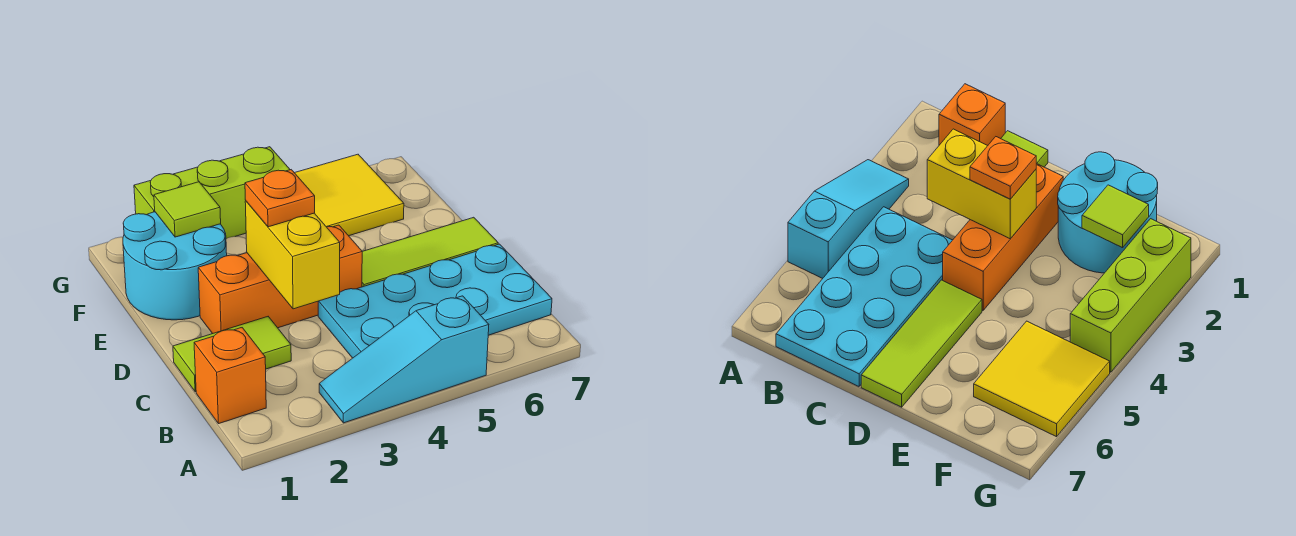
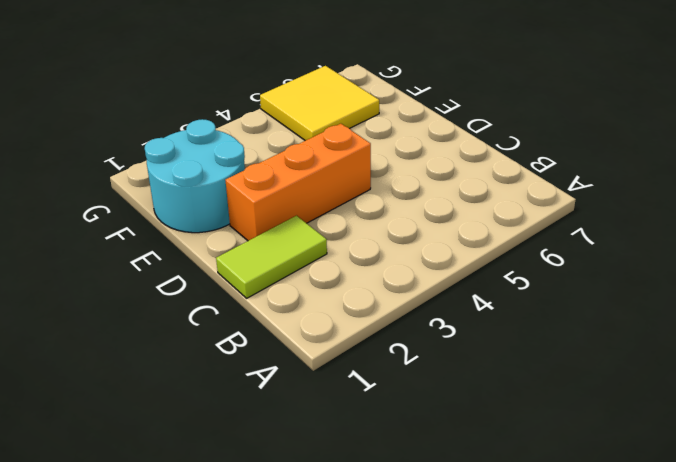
none -> cyan 1x3 slope [319,296,489,423]
none -> orange 1x1 brick [194,328,266,424]
none -> cyan 2x4 plate [318,244,552,358]

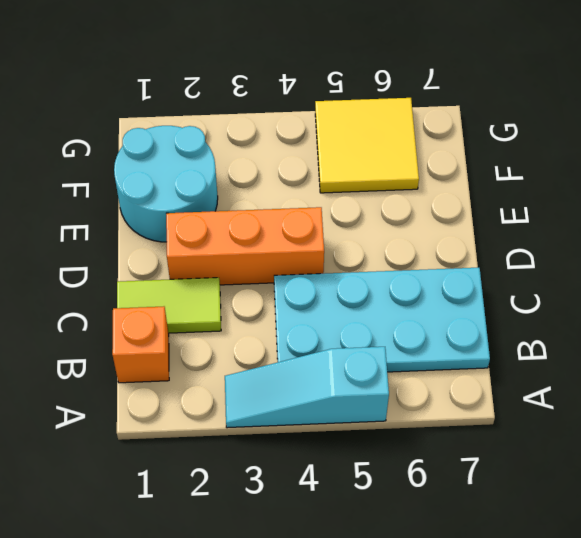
none -> lime 1x3 tile [362,217,498,287]
none -> lime 1x3 brick [134,147,290,239]
none -> yellow 1x2 brick [245,201,340,309]

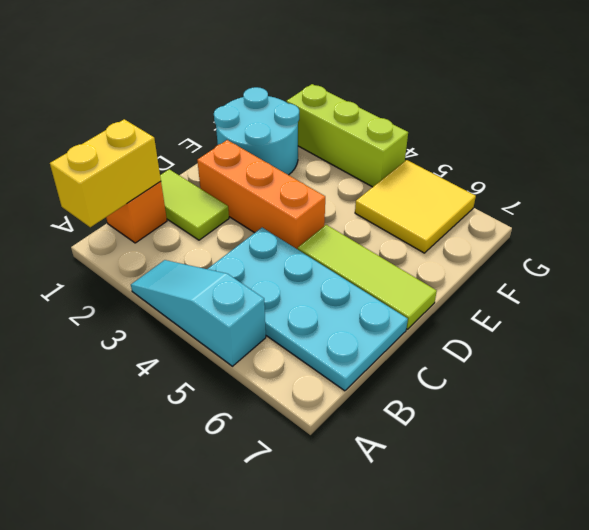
yellow 1x2 brick [50,119,161,227] -> yellow 1x2 brick moved to [245,201,340,309]
none -> lime 1x1 tile [154,182,221,237]
none -> orange 1x1 plate [245,170,315,227]

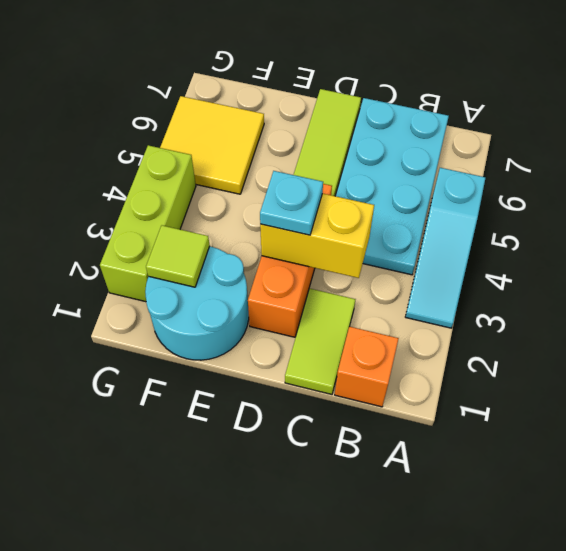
cyan 1x1 plate [260,171,323,235] -> orange 1x1 plate [245,170,315,227]

